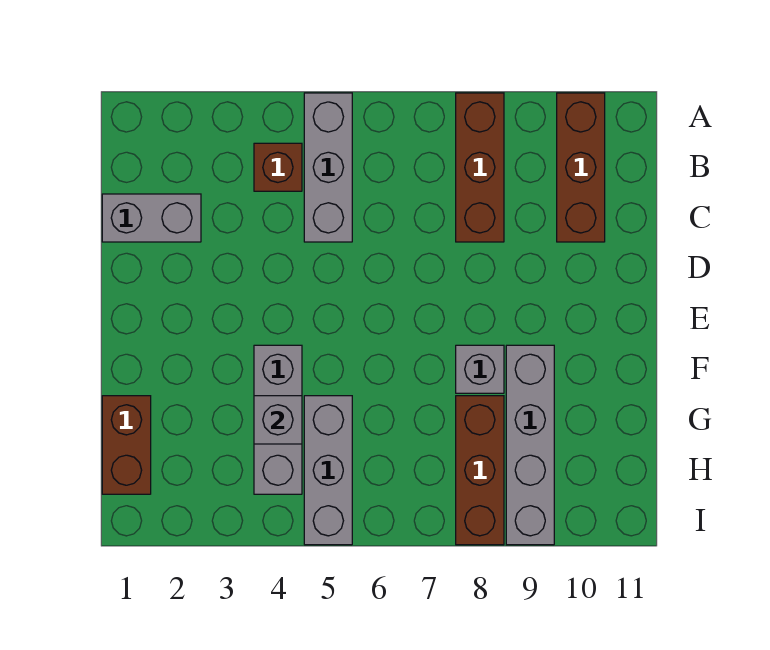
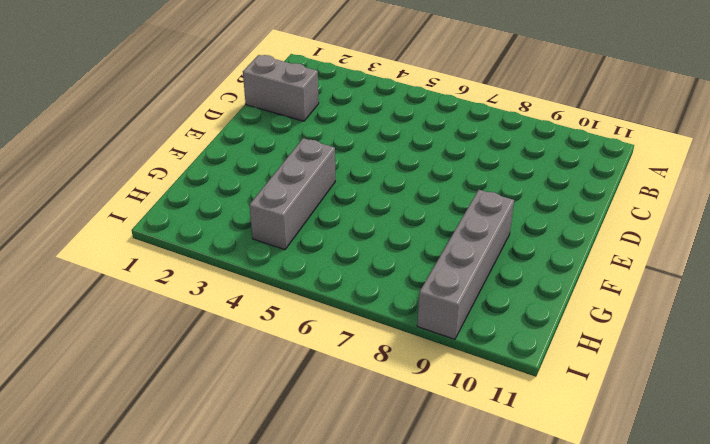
none -> grey 1x3 brick [304,93,352,242]
none -> brown 1x3 brick [456,93,504,242]
none -> brown 1x3 brick [557,93,605,242]

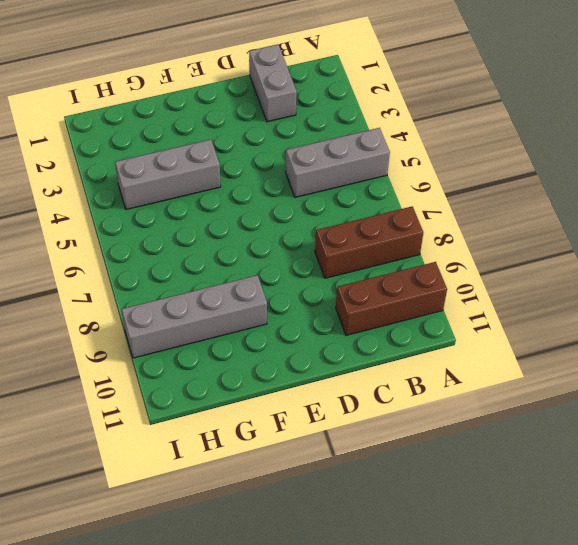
none -> brown 1x1 brick [254,143,302,191]
none -> grey 1x1 brick [456,345,504,393]
none -> brown 1x2 brick [102,396,151,494]

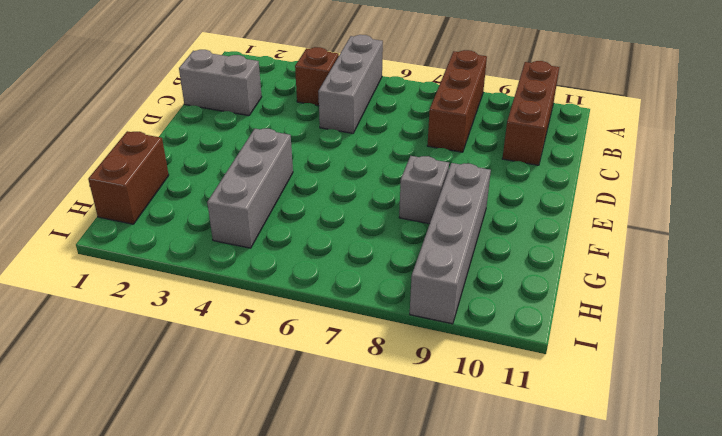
none -> grey 1x3 brick [304,396,352,545]
none -> brown 1x3 brick [456,396,504,545]
none -> grey 1x1 brick [254,396,302,444]

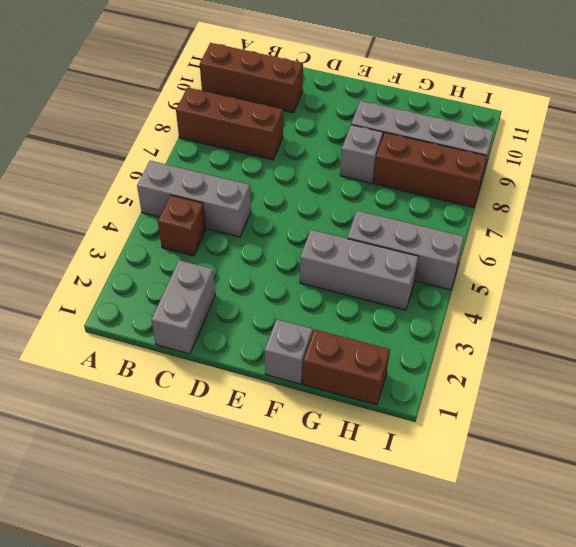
grey 1x1 brick [265,320,313,384] -> grey 1x1 brick moved to [254,396,302,444]

